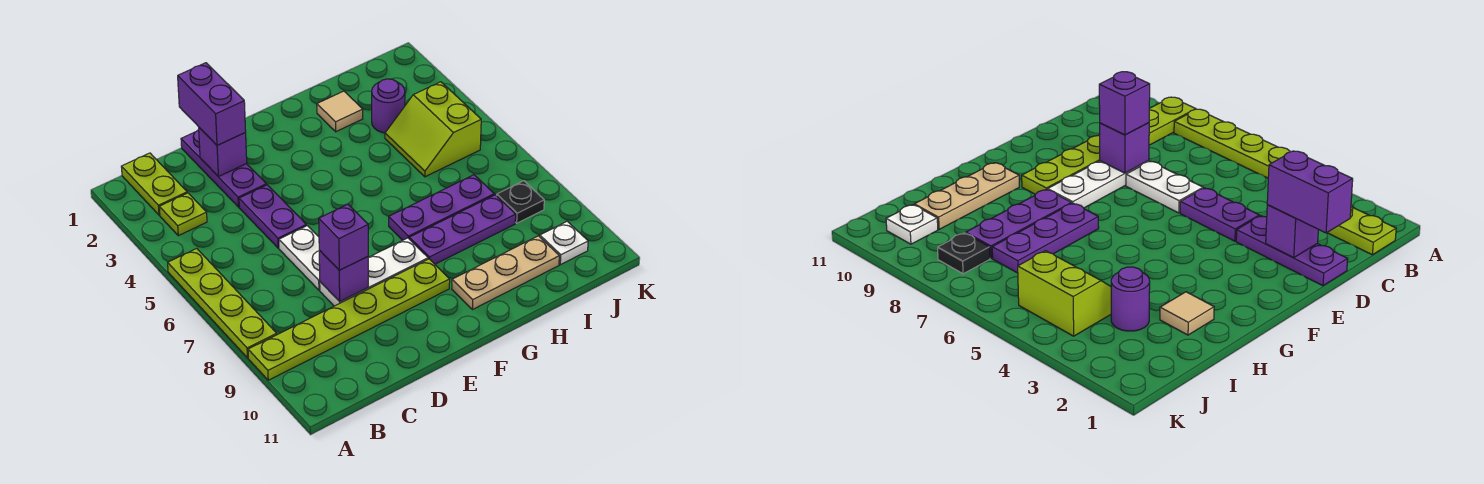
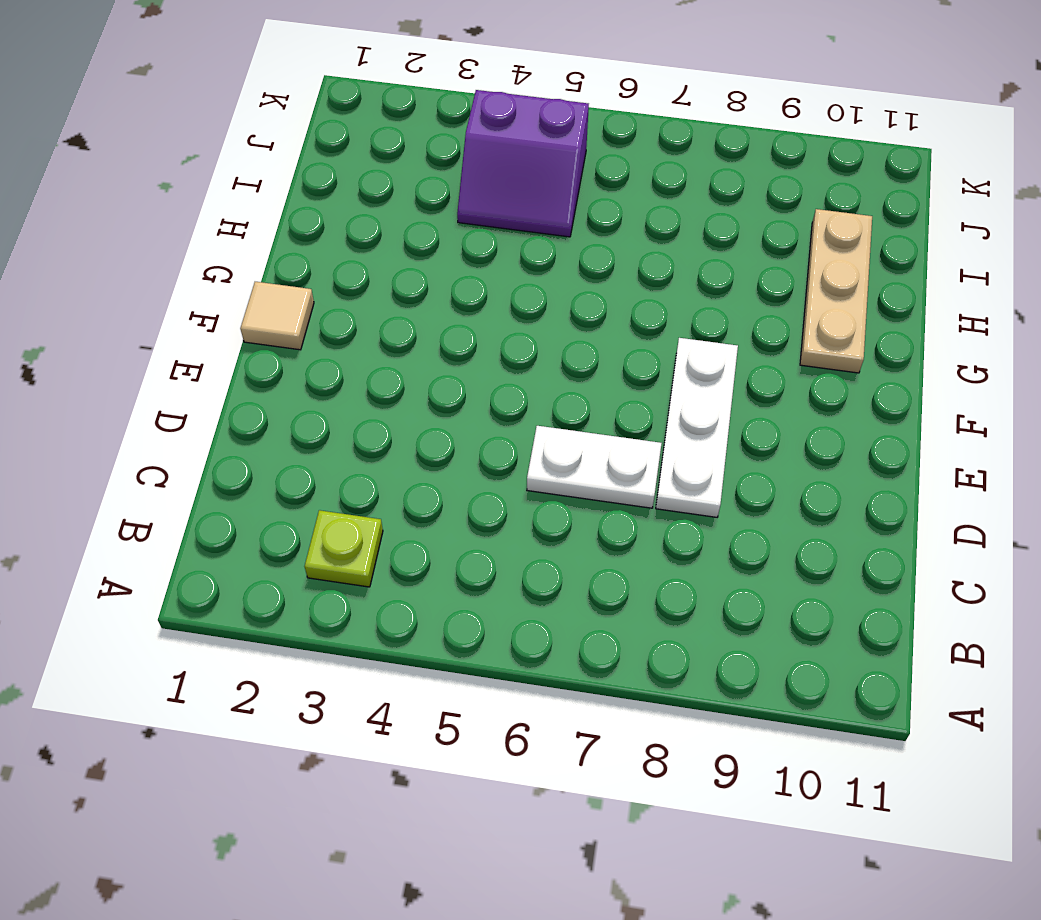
tan 1x1 tile [240,282,314,350] -> tan 1x1 tile moved to [317,91,363,132]
purple 2x2 slope [457,90,589,237] -> lime 2x2 slope [385,82,481,177]
none -> lime 1x4 plate [168,249,277,358]
none -> lime 1x6 plate [248,259,450,380]
none -> lime 1x2 plate [121,153,187,215]

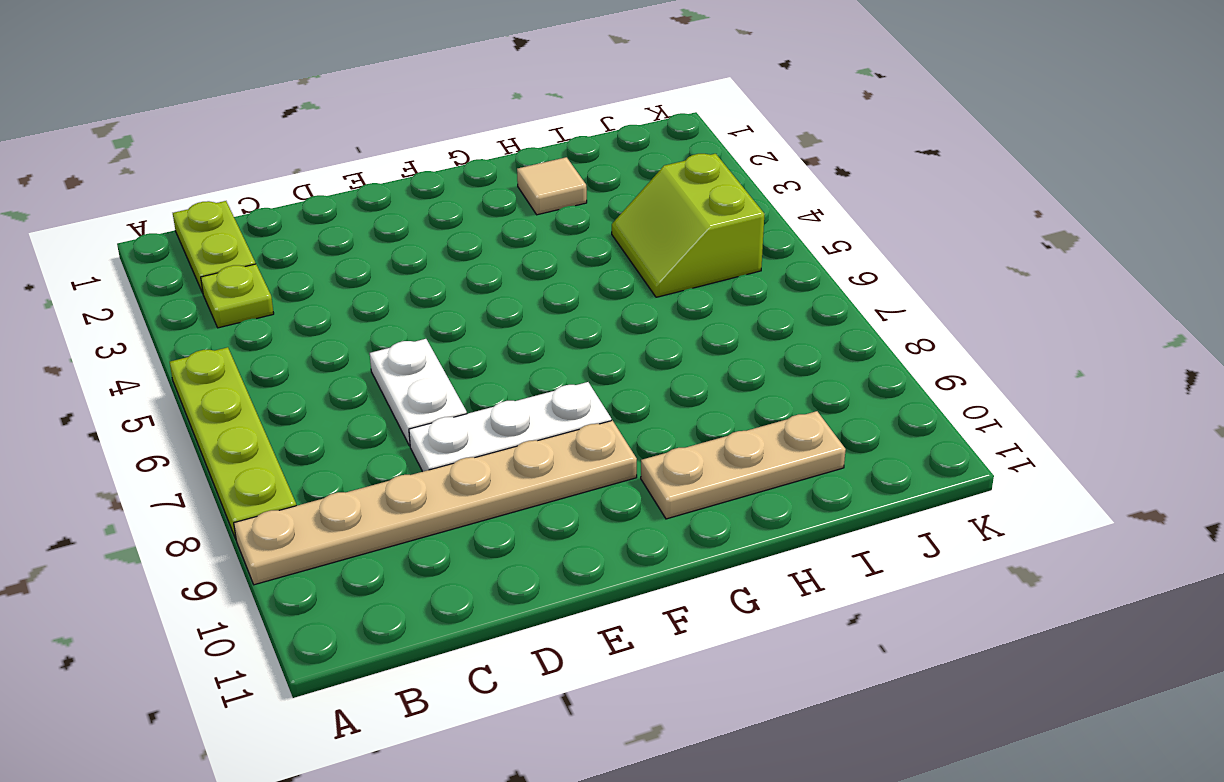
tan 1x6 plate [234,420,637,585] -> lime 1x6 plate [248,259,450,380]
none -> purple 1x3 plate [181,130,266,207]
none -> purple 1x2 plate [239,185,306,248]
none -> purple 1x3 plate [389,175,494,240]

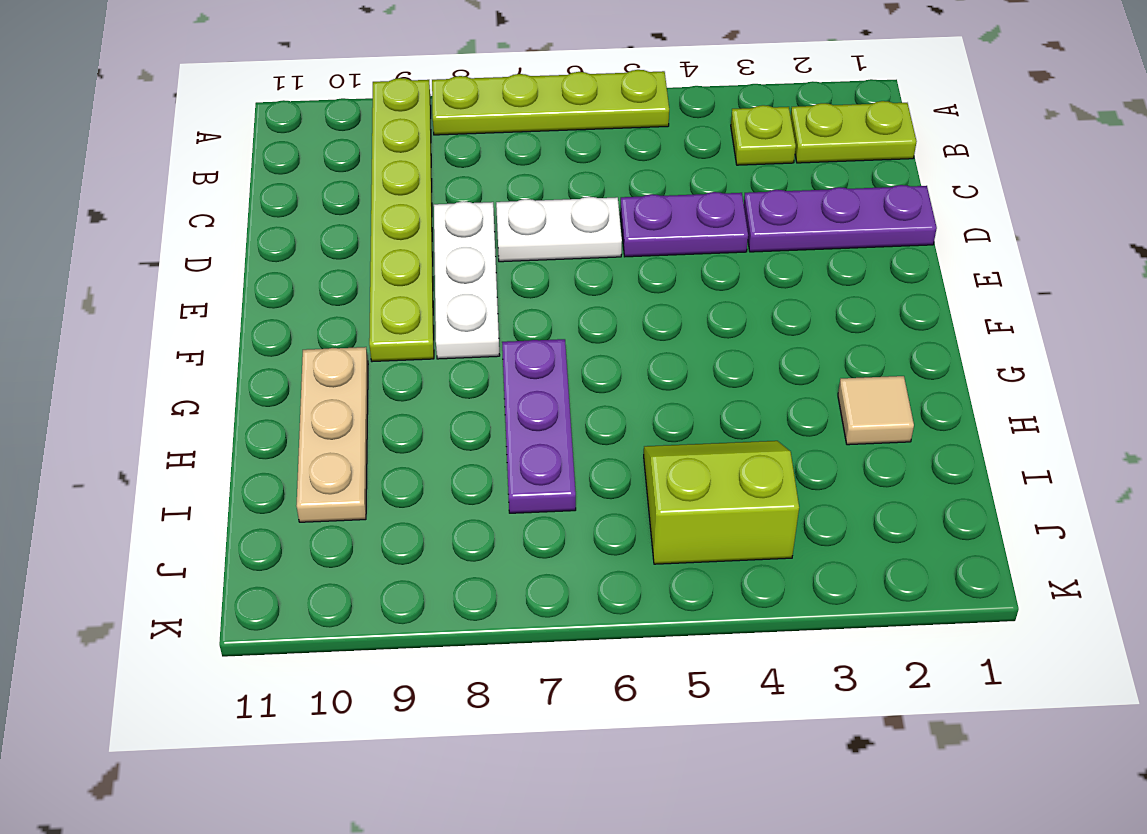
none -> purple 1x3 plate [409,195,516,264]
none -> purple 1x1 round brick [372,79,405,133]
none -> black 1x1 plate [497,181,544,223]

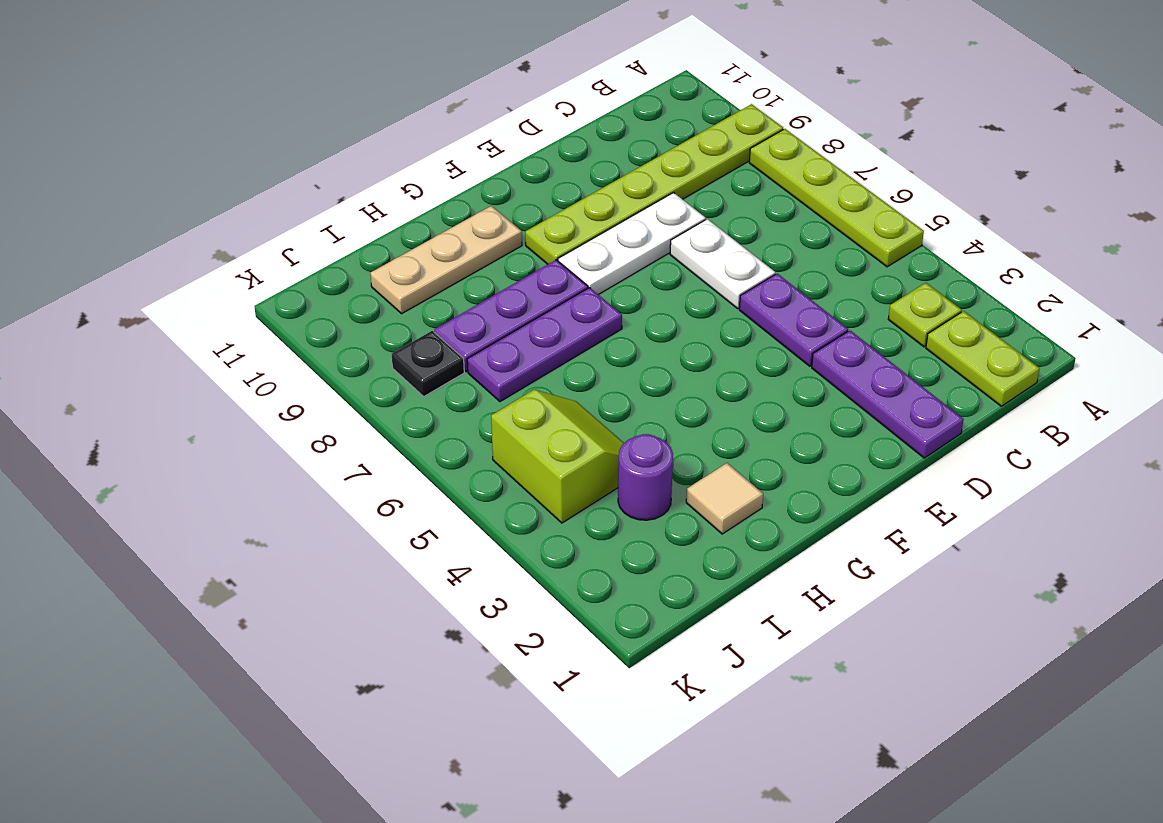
none -> white 1x1 plate [540,222,588,265]
none -> purple 1x1 brick [199,128,247,177]
none -> purple 1x1 brick [319,250,369,302]

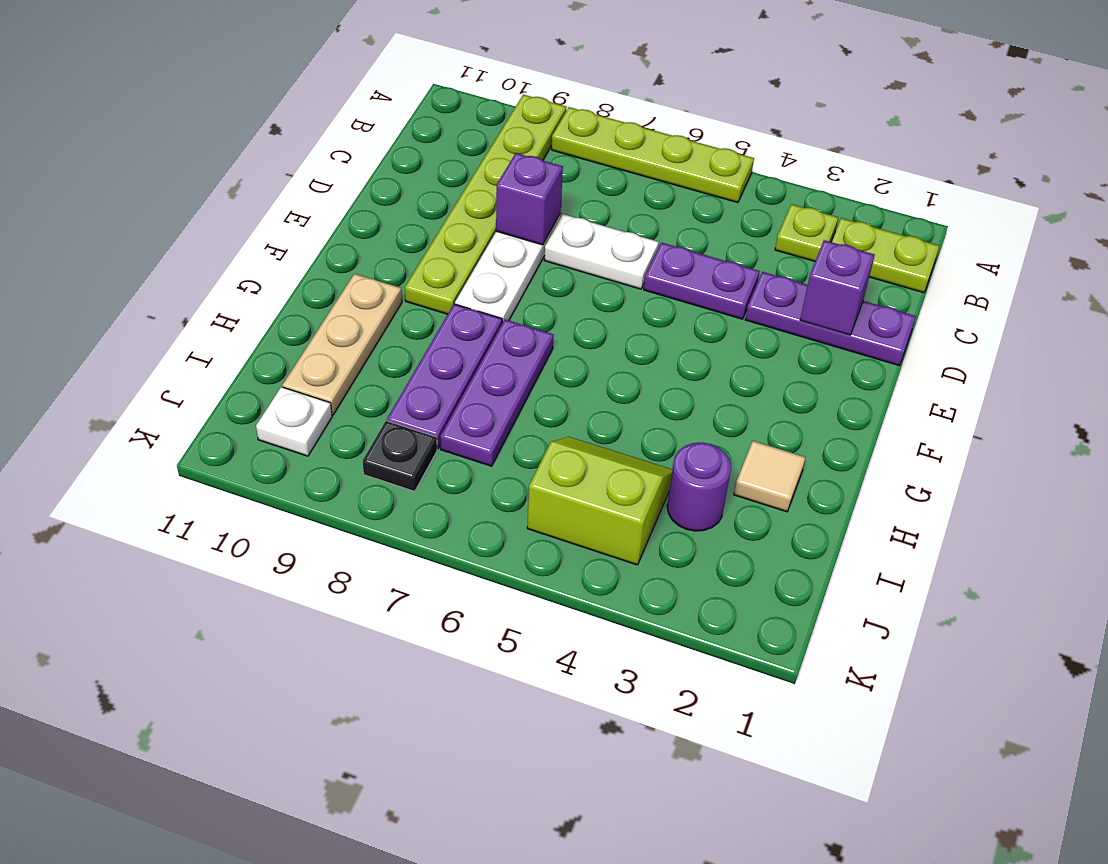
none -> purple 1x2 brick [178,63,246,145]
none -> purple 1x1 brick [319,204,368,270]

